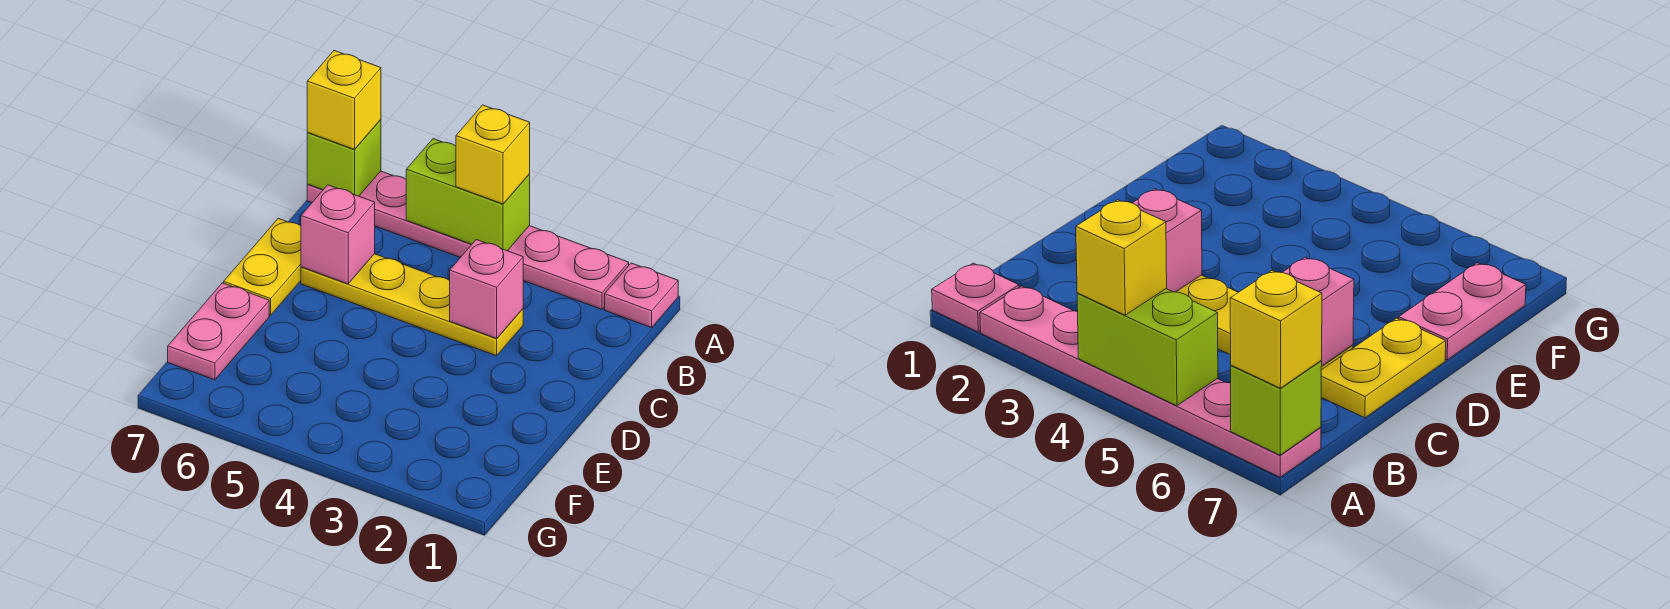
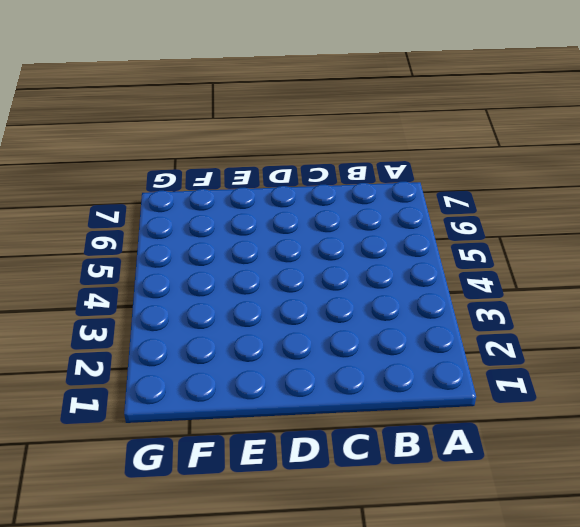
none -> pink 1x1 plate [605,263,678,328]
none -> pink 1x6 plate [307,171,629,309]

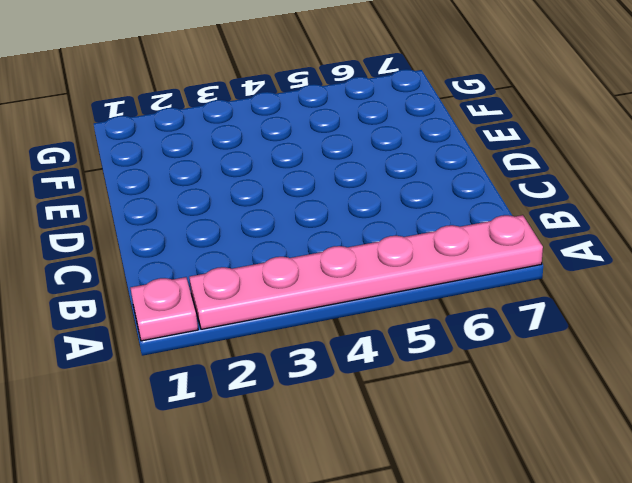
none -> yellow 1x4 plate [301,254,523,356]
none -> yellow 1x2 plate [224,219,301,315]

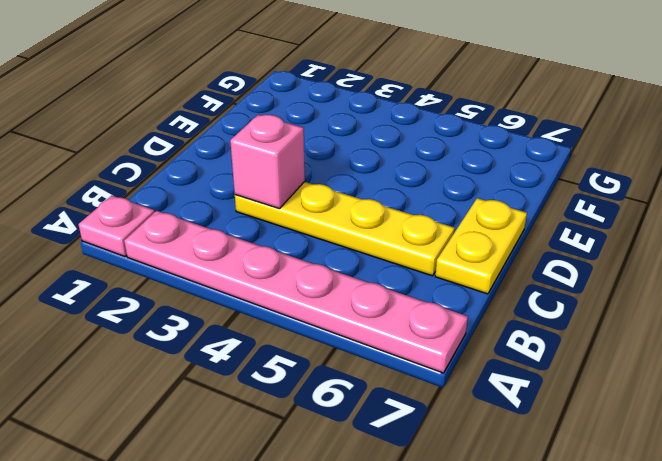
none -> pink 1x2 plate [168,283,269,380]
none -> lime 1x2 brick [406,139,530,251]

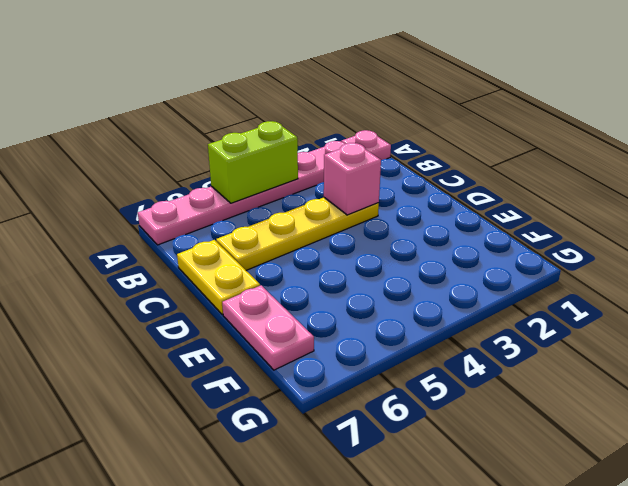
none -> lime 1x1 brick [307,120,381,196]
none -> pink 1x1 brick [301,185,375,284]

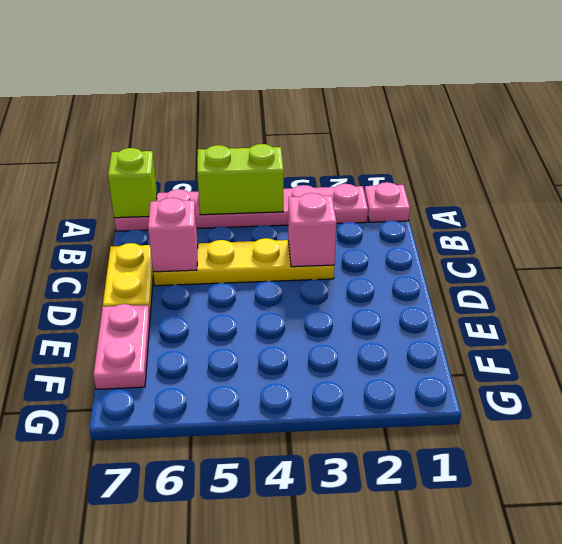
none -> yellow 1x1 brick [456,105,530,204]
none -> yellow 1x1 brick [307,51,381,149]

